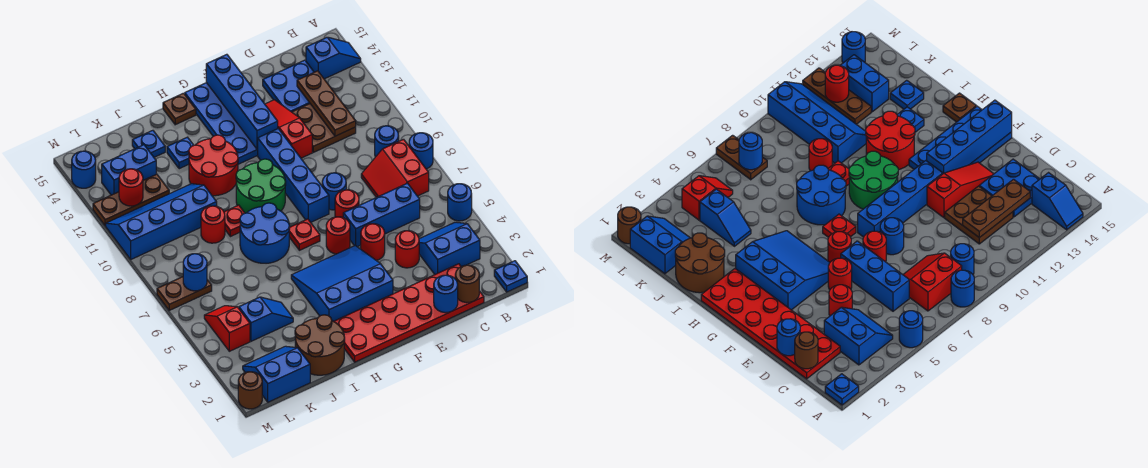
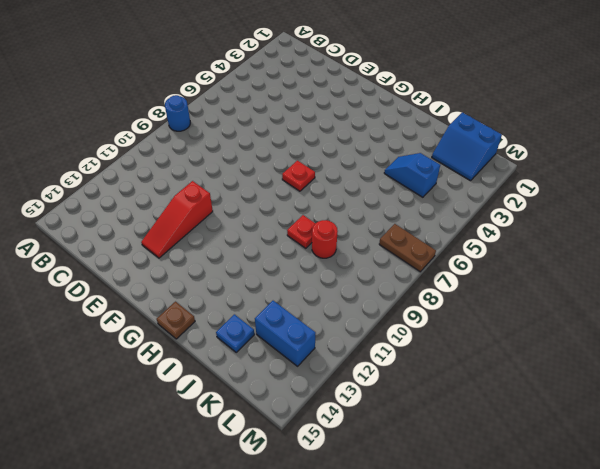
none -> blue 1x1 plate [494,261,527,292]
none -> blue 1x1 round brick [448,184,472,221]
none -> blue 1x2 slope [306,37,361,79]
none -> blue 2x2 slope [419,222,480,274]

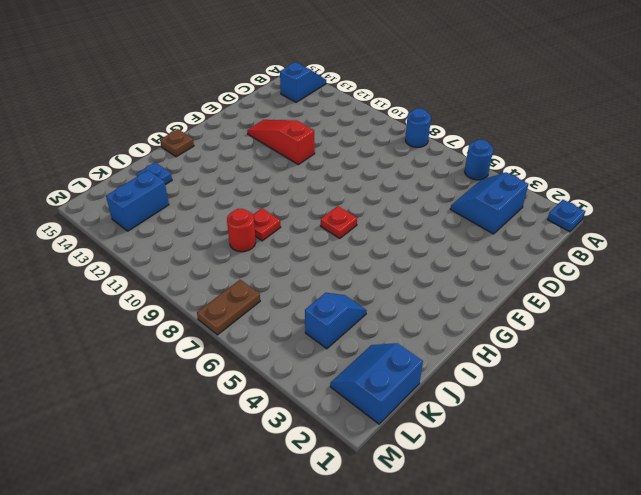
none -> red 2x2 slope [361,139,429,197]
none -> blue 1x1 round brick [375,126,399,157]
none -> red 2x6 plate [334,264,484,362]
none -> blue 1x3 brick [343,183,420,247]

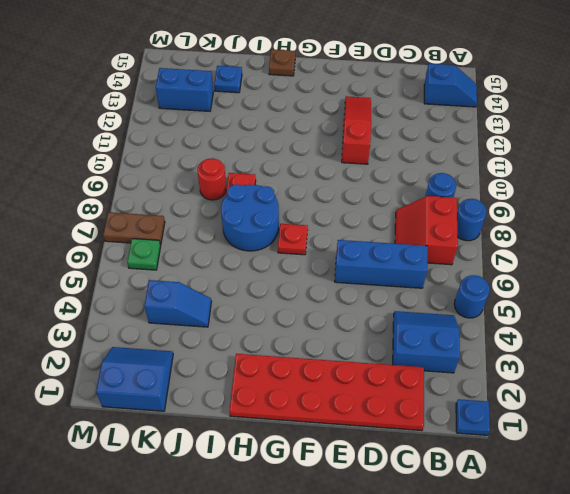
green 1x1 plate [127,239,161,270] -> none
none -> brown 2x2 plate [292,104,356,152]
none -> blue 2x2 plate [263,60,314,112]
none -> red 1x1 round brick [395,231,419,268]
none -> red 1x1 round brick [361,224,385,260]

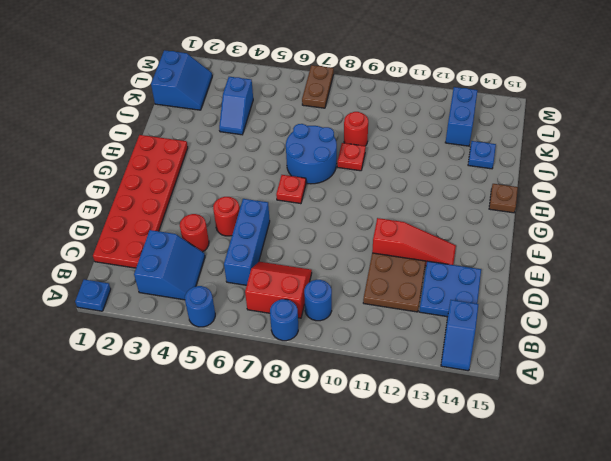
none -> red 1x1 round brick [335,190,359,217]
none -> blue 1x1 round brick [322,173,346,210]
none -> blue 3x3 slope [291,245,393,321]
none -> red 1x1 round brick [326,217,350,254]

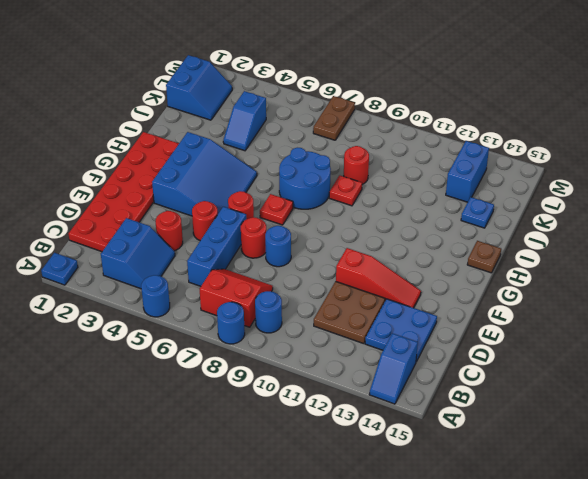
none -> blue 1x4 brick [258,129,329,222]
none -> blue 2x4 plate [185,83,258,164]
none -> green 2x2 round brick [236,159,286,213]
none -> red 2x2 round brick [189,135,238,196]

